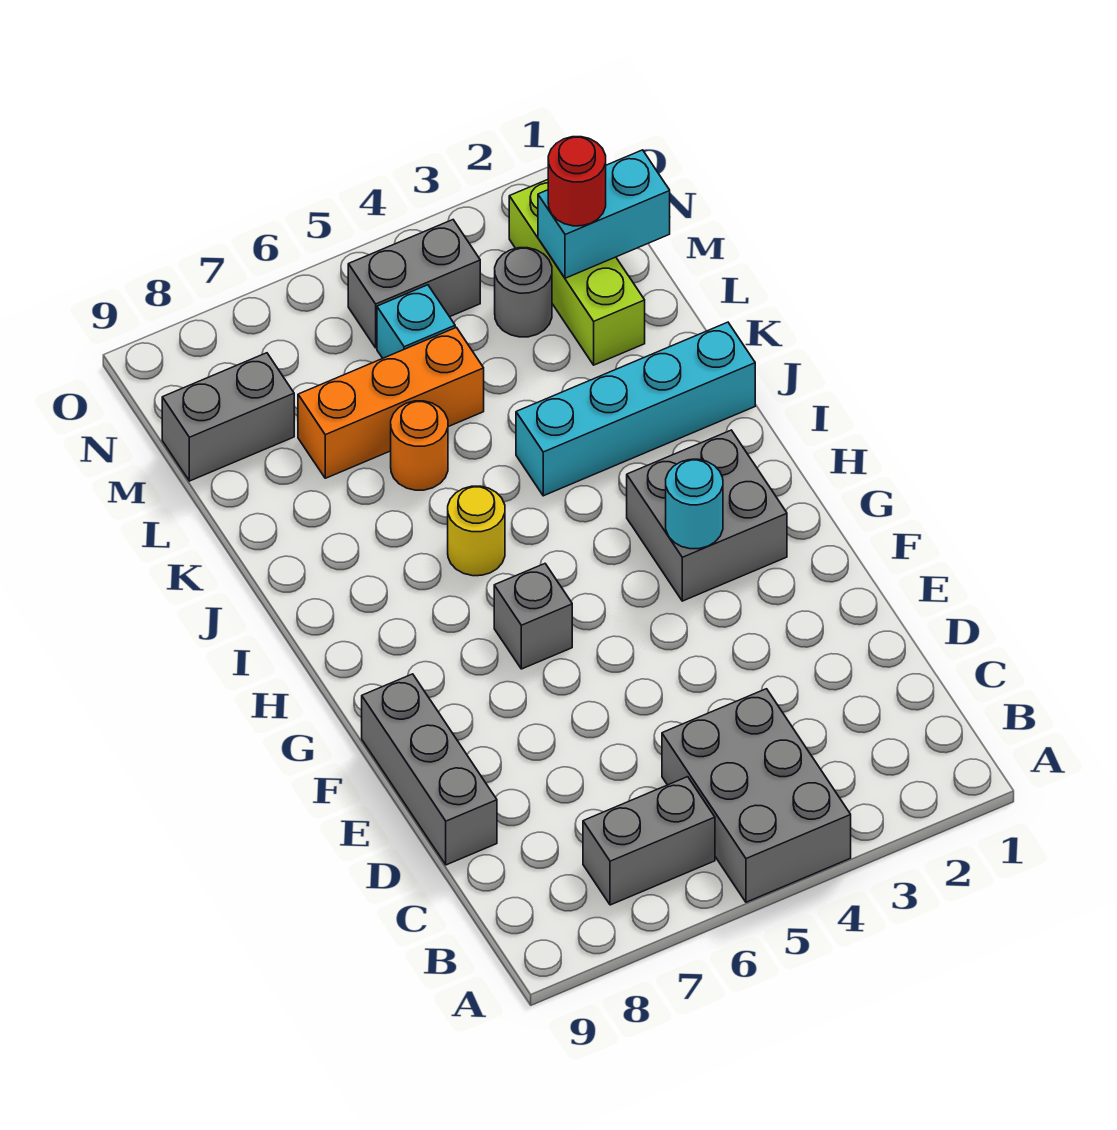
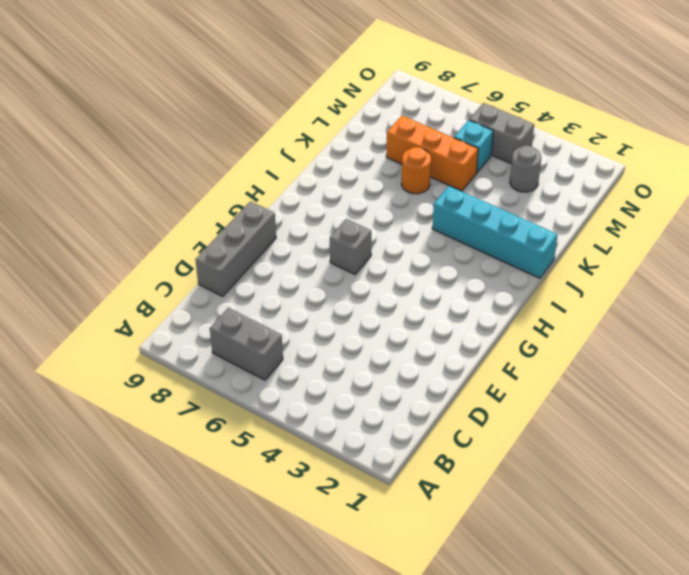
none -> grey 2x3 brick [662,689,851,902]
none -> grey 2x2 brick [627,430,787,601]
none -> yellow 1x1 round brick [448,486,505,576]

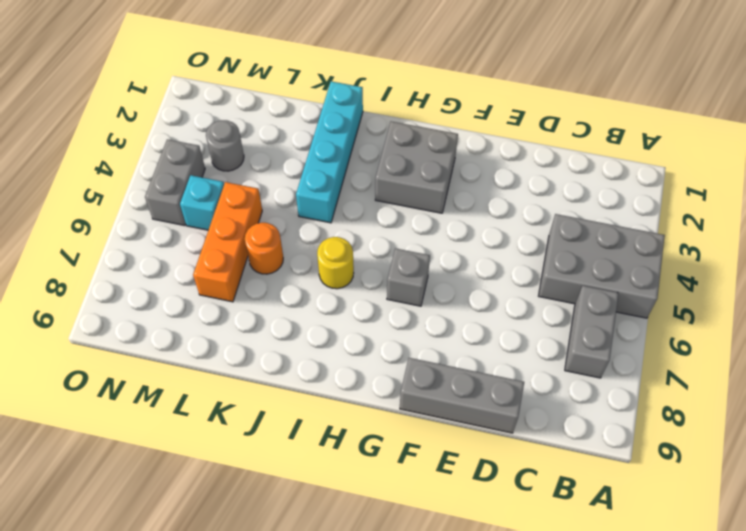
none -> lime 1x3 brick [509,180,645,365]
none -> grey 1x2 brick [162,353,294,481]
none -> cyan 1x1 round brick [666,459,723,549]

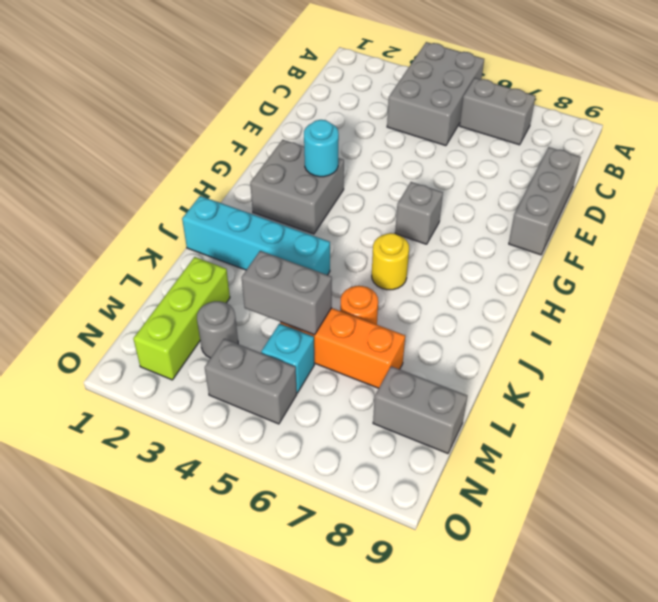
grey 1x2 brick [241,251,332,335] -> none
none -> cyan 1x2 brick [538,150,670,278]
none -> red 1x1 round brick [548,137,606,226]

